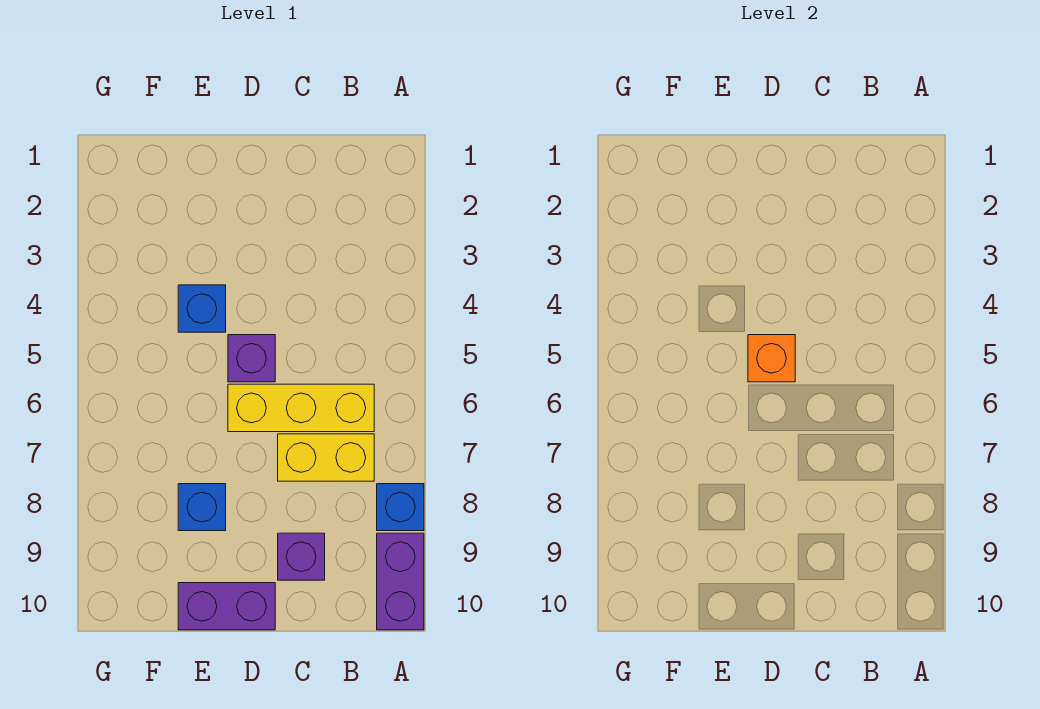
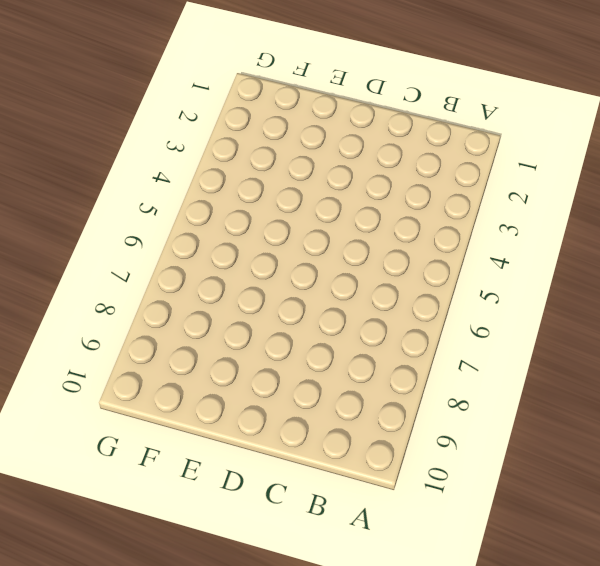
none -> blue 1x1 brick [377,484,424,531]
none -> purple 1x2 brick [377,533,424,630]

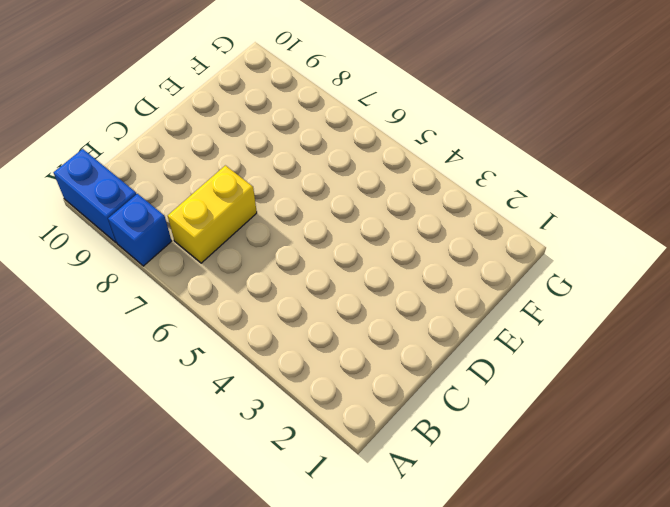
blue 1x2 brick [53,149,136,242] -> purple 1x2 brick [377,533,424,630]
none -> yellow 1x3 brick [228,384,374,432]
none -> purple 1x1 brick [278,533,325,580]

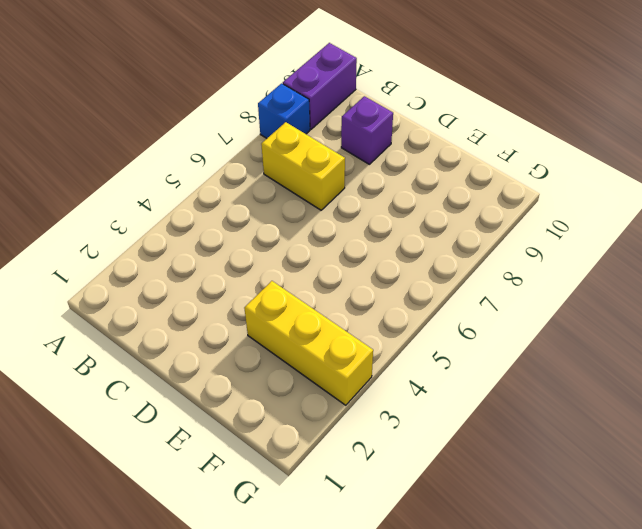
yellow 1x3 brick [244,281,373,405] -> yellow 1x3 brick moved to [228,384,374,432]
none -> purple 1x1 brick [228,335,275,382]
none -> purple 1x2 brick [178,583,275,630]

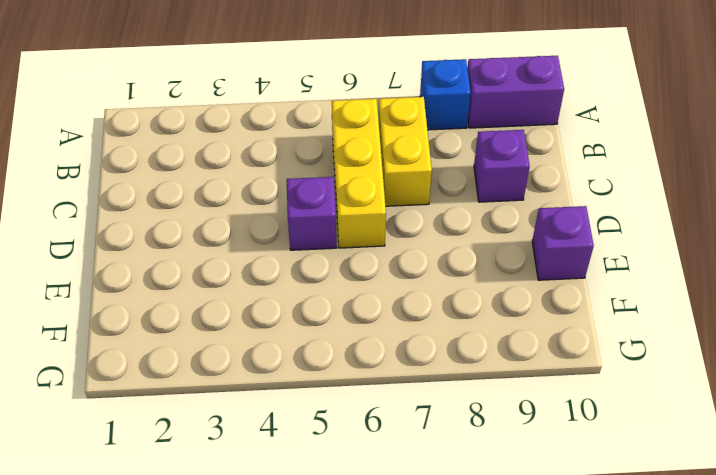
purple 1x1 brick [532,206,594,280] -> purple 1x2 brick [178,583,275,630]
none -> blue 1x1 brick [178,285,226,332]
none -> blue 1x1 brick [178,484,226,531]

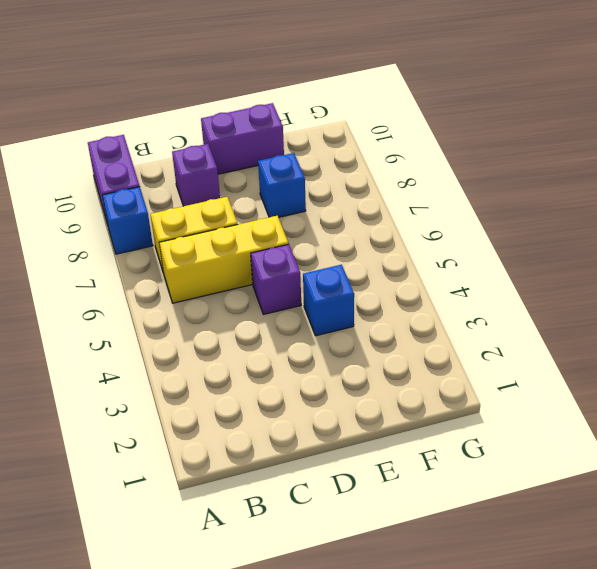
none -> orange 1x1 brick [748,335,795,382]

